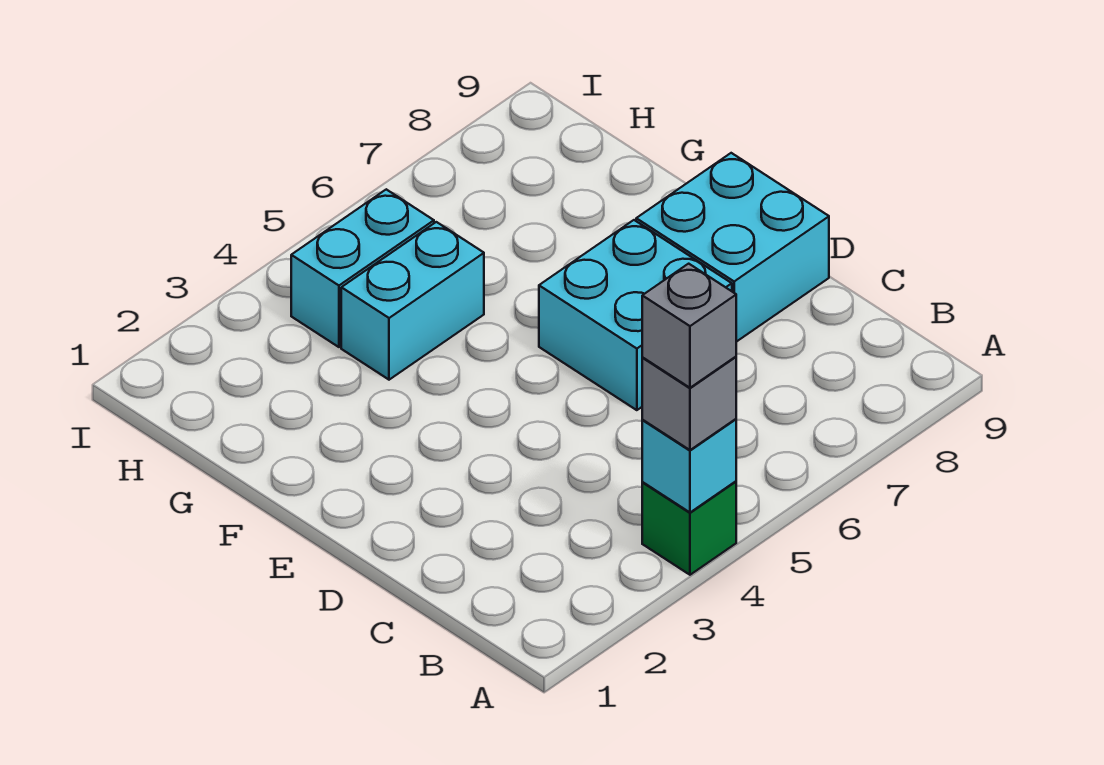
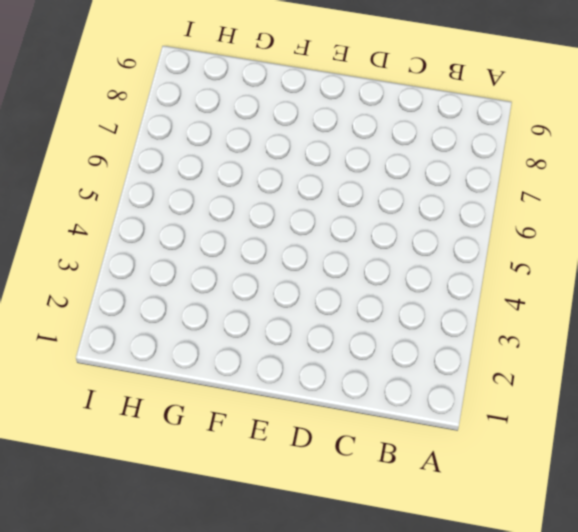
none -> green 1x1 brick [642,481,736,575]
none -> cyan 2x2 brick [539,220,732,410]

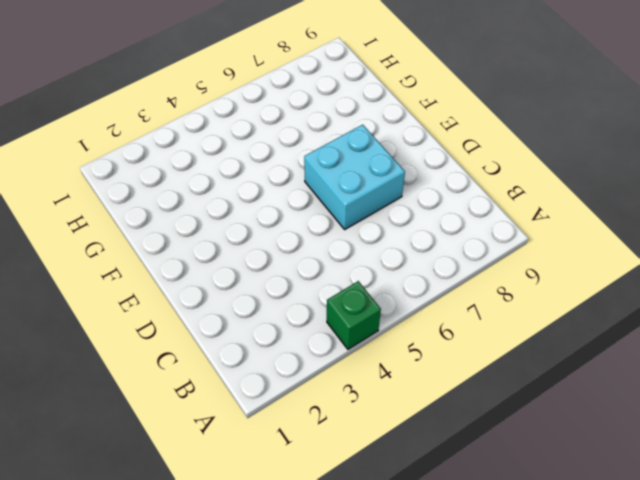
none -> cyan 2x2 brick [636,153,829,342]
none -> cyan 1x2 brick [341,222,484,380]

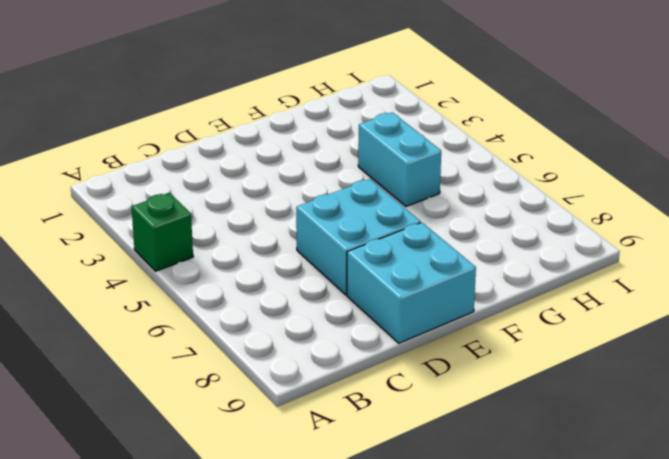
none -> cyan 1x2 brick [291,189,434,347]
none -> cyan 1x1 brick [642,419,736,512]

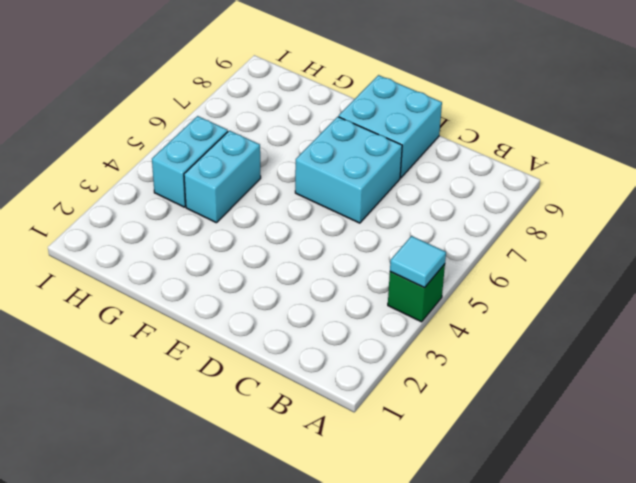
cyan 1x1 tile [390,236,446,288] -> cyan 1x1 brick [642,419,736,512]
none -> grey 1x1 brick [642,357,736,450]
none -> grey 1x1 brick [642,264,736,388]

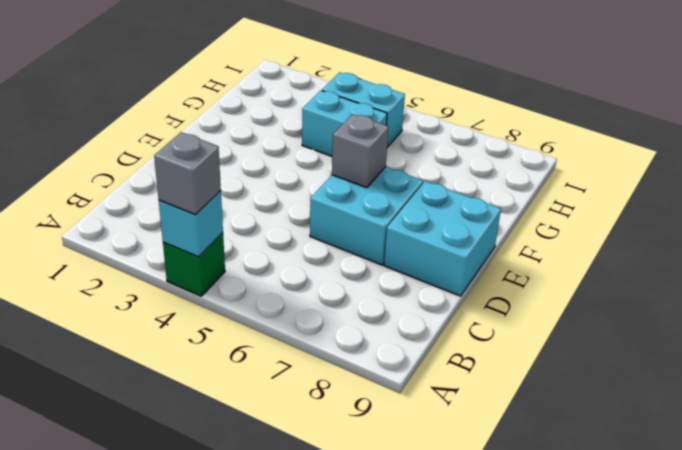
grey 1x1 brick [332,114,388,188] -> grey 1x1 brick moved to [642,264,736,388]

